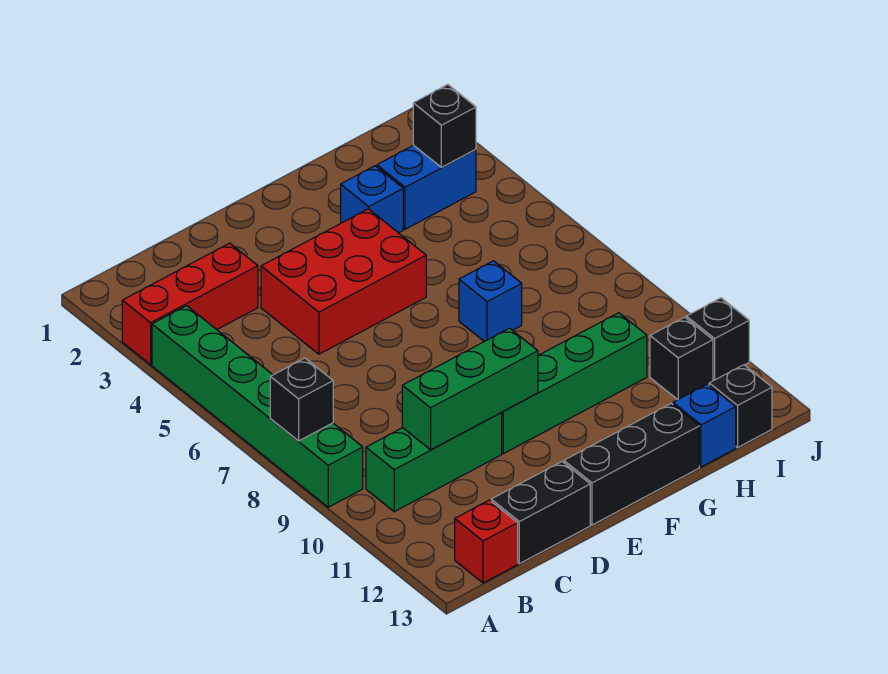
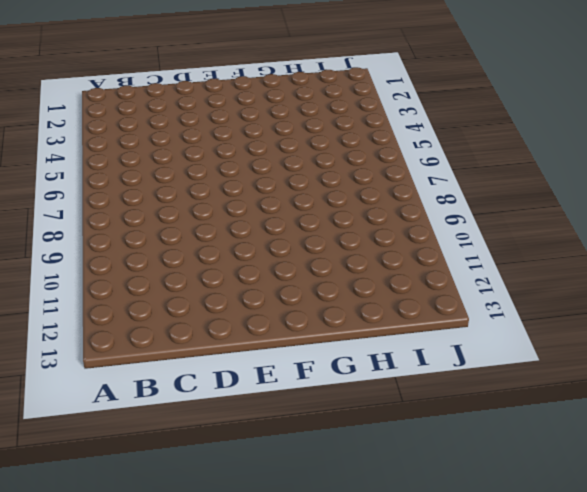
none -> red 1x3 brick [122,243,258,365]
none -> green 1x6 brick [152,306,363,507]
none -> green 1x3 brick [366,413,502,512]

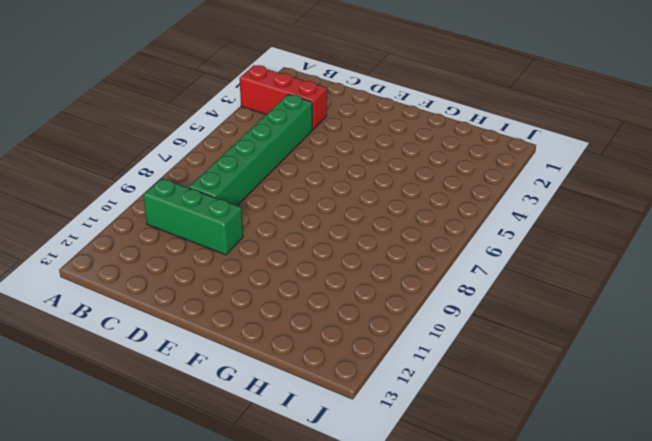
green 1x6 brick [189,94,312,206] -> green 1x6 brick moved to [152,306,363,507]
none -> red 1x1 brick [455,500,518,583]
none -> black 1x2 brick [491,462,590,564]
none -> red 2x3 brick [261,209,426,354]

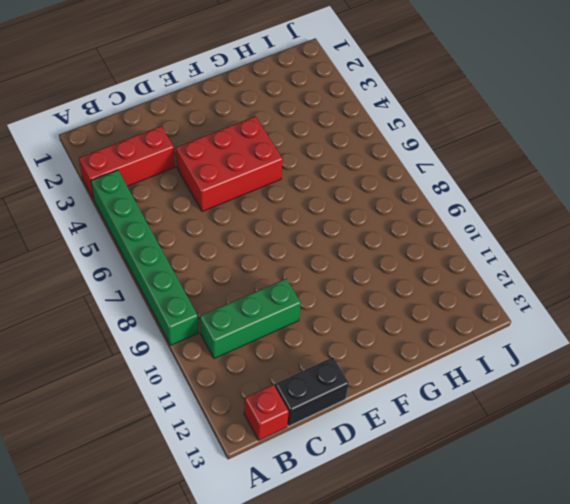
none -> green 1x4 brick [501,313,647,454]
none -> black 1x3 brick [564,404,699,525]
none -> blue 1x1 brick [341,166,403,233]

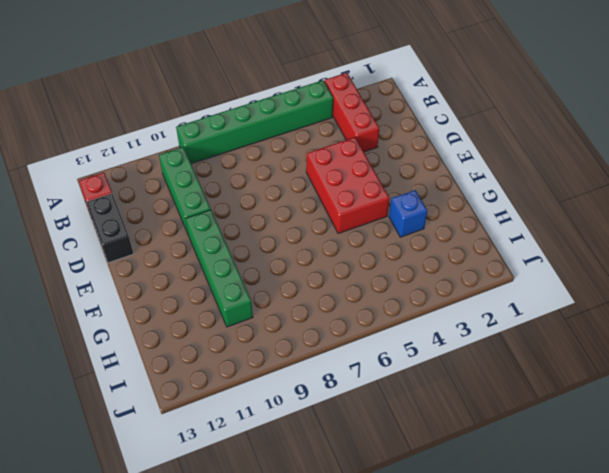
none -> black 1x3 brick [564,404,699,525]
none -> blue 1x1 brick [459,261,522,341]
none -> blue 1x2 brick [377,145,476,229]

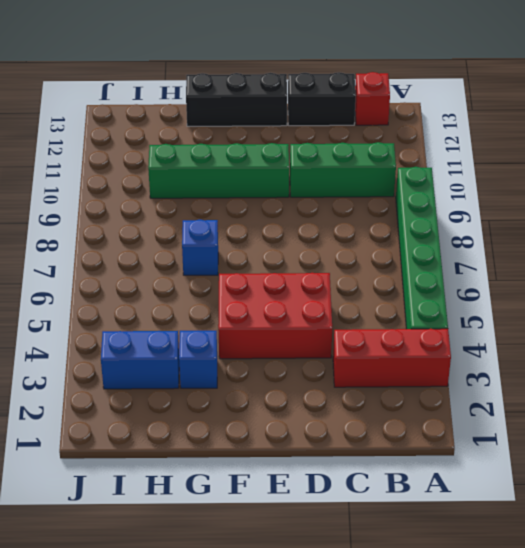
none -> blue 1x1 brick [673,384,736,467]
none -> black 1x1 brick [650,317,713,400]
none -> black 1x1 brick [709,365,772,448]

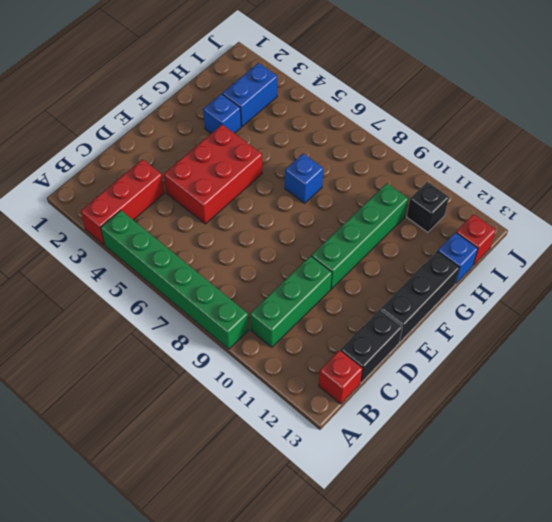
red 1x1 brick [456,214,496,265] -> black 1x1 brick [709,365,772,448]
none -> black 1x1 brick [686,298,749,380]
none -> black 1x1 brick [270,358,333,441]
none -> green 1x3 brick [402,328,538,450]

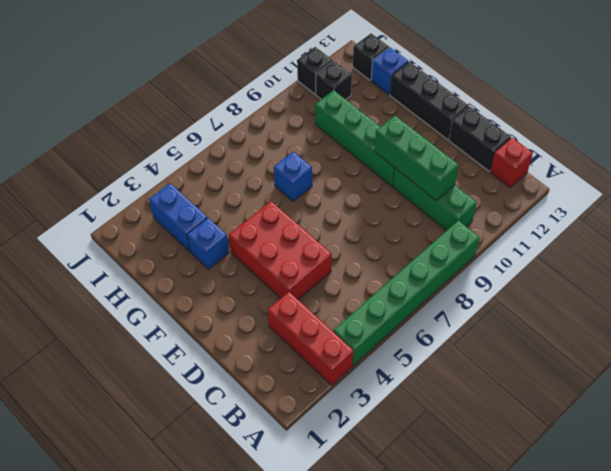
none -> black 1x1 brick [270,358,333,441]
none -> black 1x1 brick [413,85,476,167]

